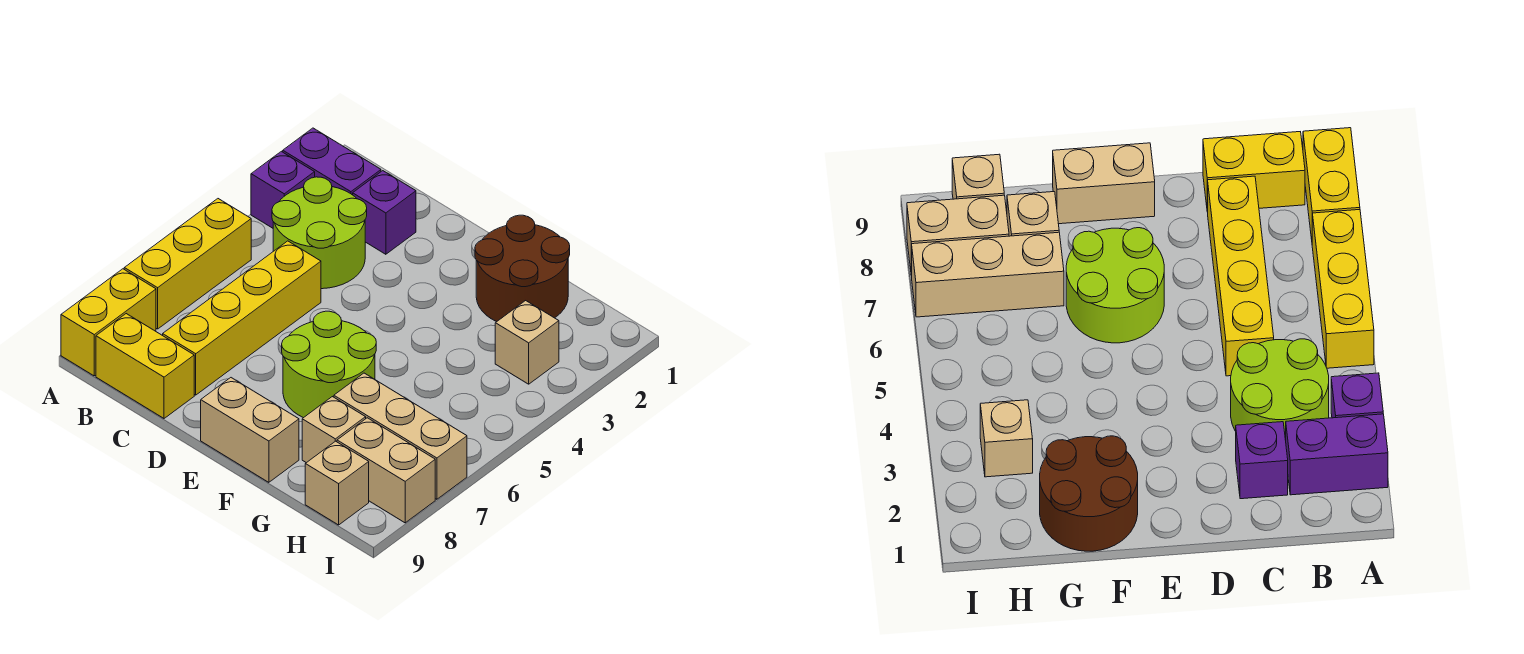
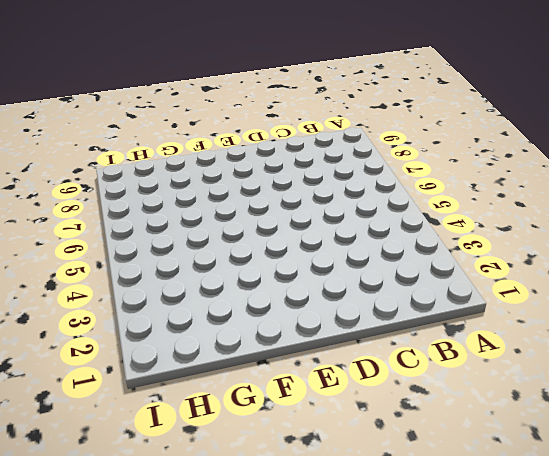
none -> purple 1x2 brick [283,128,381,195]
none -> purple 1x1 brick [251,151,315,228]
none -> yellow 1x3 brick [124,199,251,329]

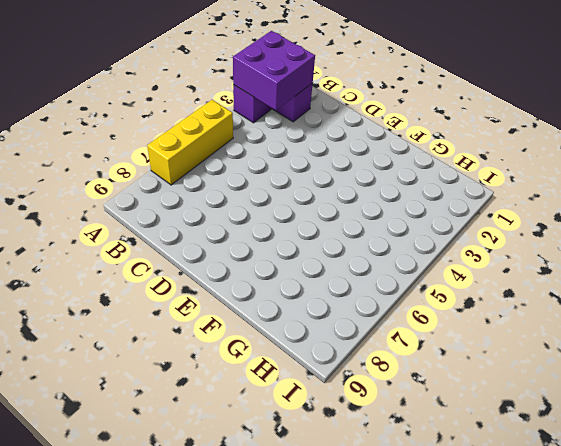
purple 2x2 brick [233,31,315,110] -> none
none -> yellow 1x2 brick [61,269,156,376]
none -> lime 2x2 round brick [272,177,367,289]
none -> yellow 1x2 brick [96,314,194,418]

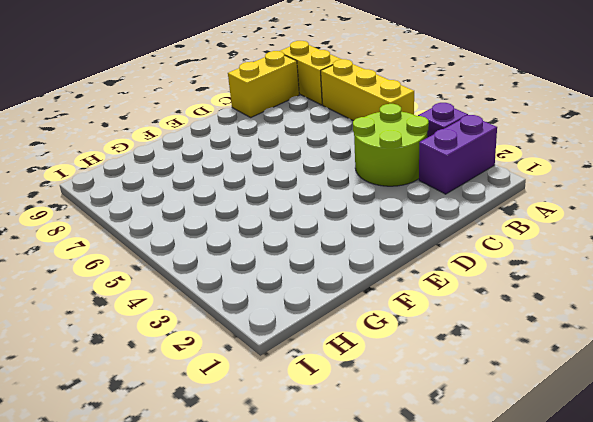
none -> purple 1x1 brick [353,171,416,254]
none -> yellow 1x4 brick [163,241,321,395]
none -> lime 2x2 round brick [282,311,376,418]

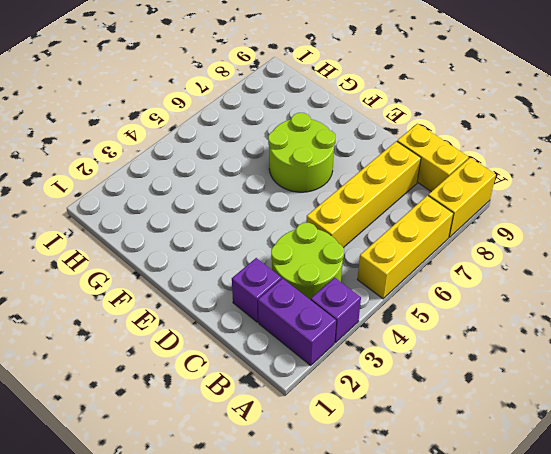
none -> tan 1x2 brick [201,378,299,482]
none -> brown 2x2 round brick [475,215,570,322]
none -> tan 1x3 brick [334,373,467,499]

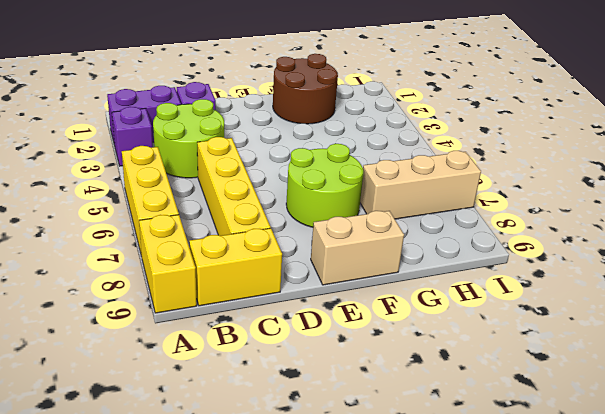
none -> tan 1x1 brick [302,397,366,463]
none -> tan 1x1 brick [495,301,559,384]
none -> tan 1x2 brick [337,418,435,523]

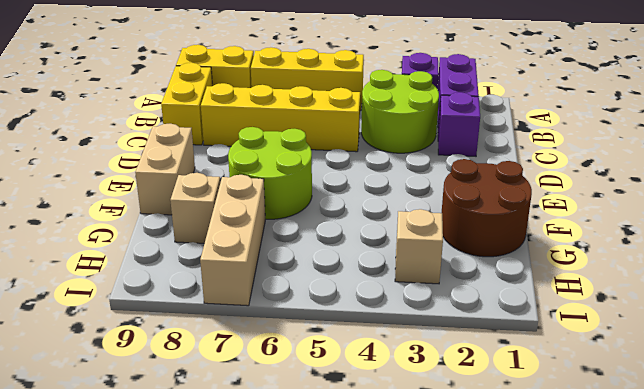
none -> tan 1x2 brick [337,418,435,523]
none -> tan 1x1 brick [305,441,369,525]

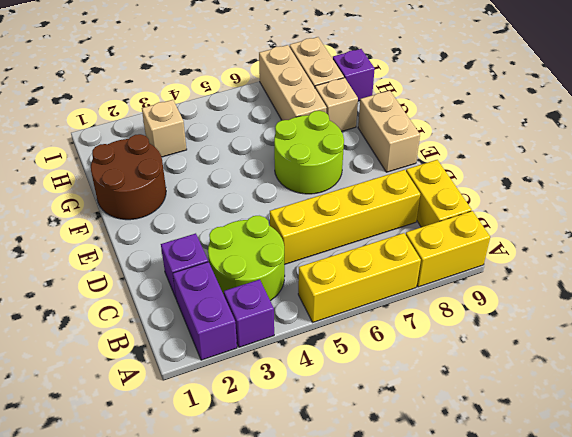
purple 1x1 brick [333,49,375,101] -> tan 1x1 brick [305,441,369,525]

